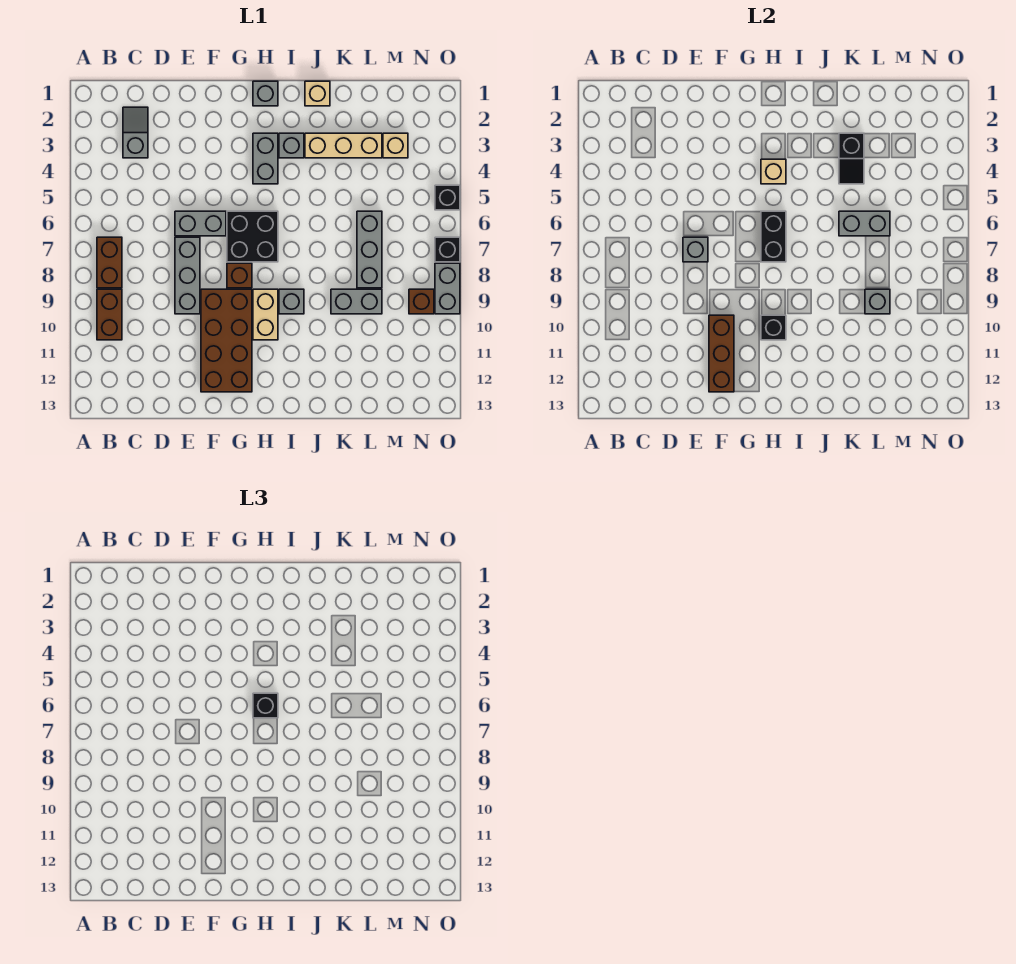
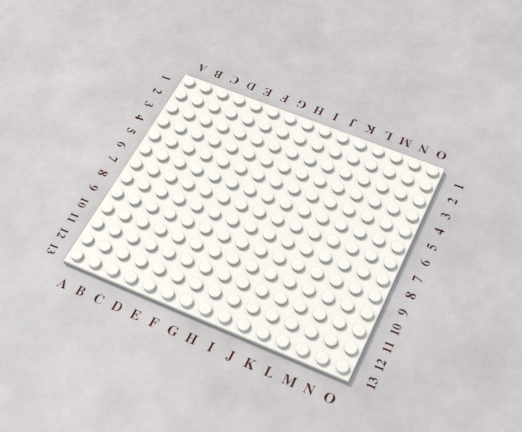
none -> brown 1x2 brick [97,237,122,288]
none -> brown 1x2 brick [97,289,122,340]
none -> grey 1x2 slope [123,107,148,158]
none -> grey 1x2 brick [175,211,226,236]

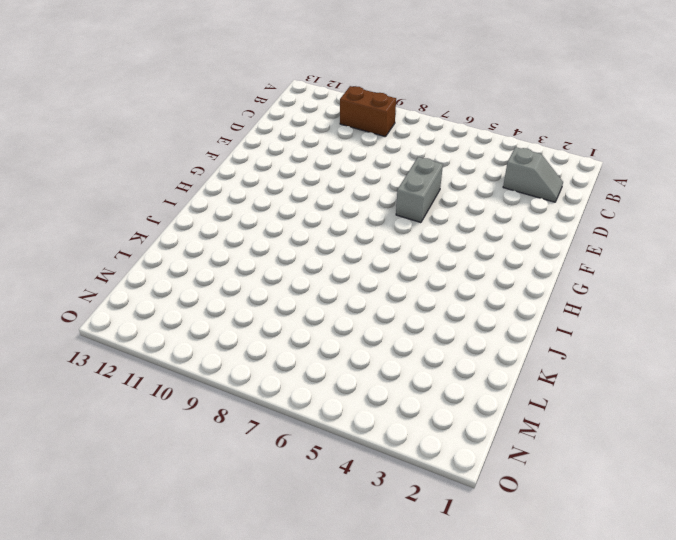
none -> brown 1x2 brick [97,237,122,288]
none -> grey 1x3 brick [175,237,200,314]
none -> brown 2x4 brick [201,289,252,392]
none -> black 2x2 brick [227,211,278,262]

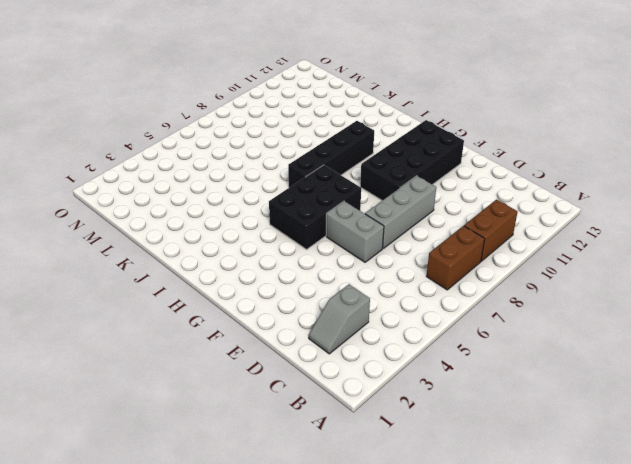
black 2x4 brick [360,120,464,200] -> brown 2x4 brick [201,289,252,392]
black 2x3 brick [269,165,361,249] -> black 2x2 brick [227,211,278,262]
black 1x4 brick [288,121,374,188] -> grey 1x1 brick [279,289,304,314]
none -> brown 1x1 brick [227,263,252,288]
none -> grey 1x1 brick [253,81,278,106]
none -> grey 1x2 brick [253,133,278,184]
none -> tan 1x2 brick [253,289,278,340]

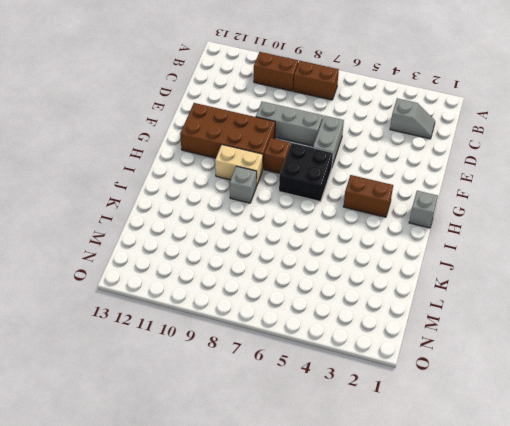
brown 1x2 brick [343,175,393,217] -> grey 1x2 brick [253,133,278,184]
none -> grey 1x1 brick [279,133,304,158]
none -> tan 1x1 brick [305,81,330,106]
none -> tan 1x3 brick [305,133,382,158]
none -> grey 1x2 brick [331,289,382,314]

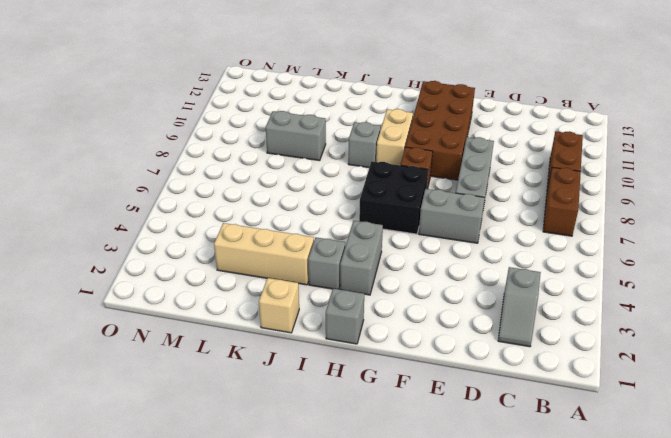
none -> grey 1x3 brick [357,211,382,288]
none -> tan 1x1 brick [383,133,408,158]
none -> brown 1x1 brick [409,289,434,314]
none -> black 1x1 brick [435,185,460,210]

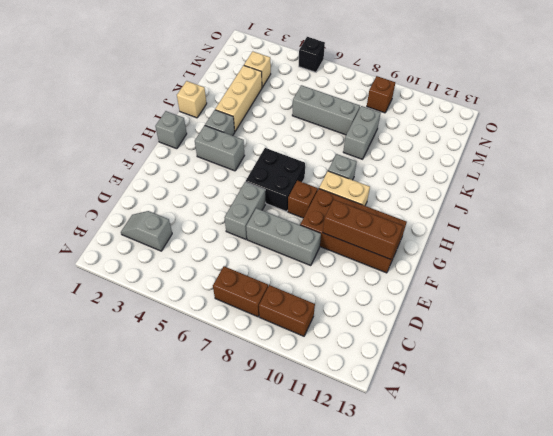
none -> black 1x1 brick [435,237,460,262]
none -> grey 1x2 brick [435,263,460,314]
none -> grey 1x1 brick [683,237,708,262]
none -> tan 1x1 brick [761,159,786,184]

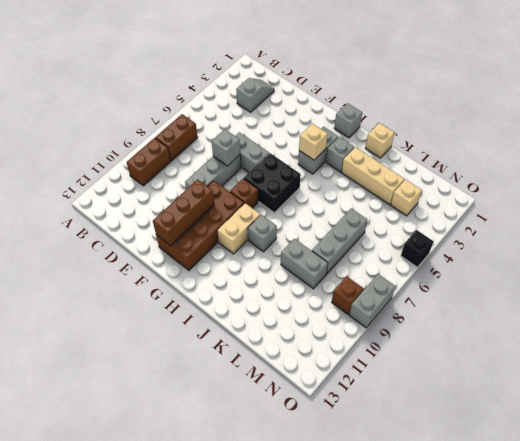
none -> black 1x1 brick [435,237,460,262]
none -> black 1x2 brick [761,211,786,262]
none -> black 1x1 brick [761,315,786,340]
none -> black 1x2 slope [839,133,864,184]

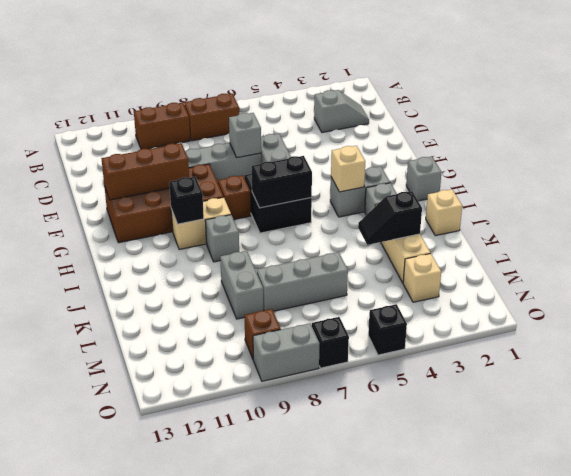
none -> grey 1x2 brick [839,211,890,236]
none -> grey 1x1 brick [865,289,890,314]
none -> black 1x1 brick [253,693,278,718]

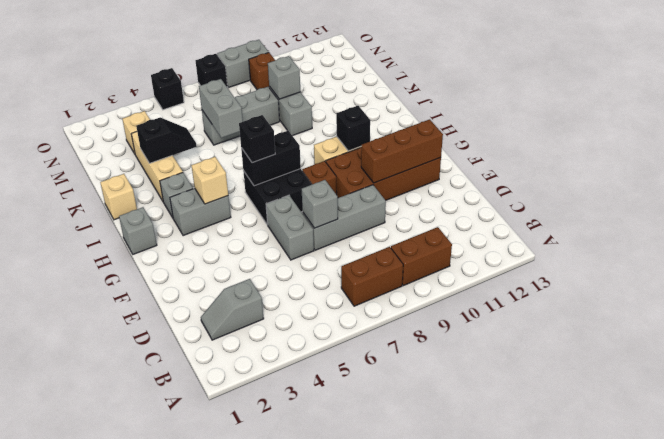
none -> grey 1x1 brick [279,289,304,314]

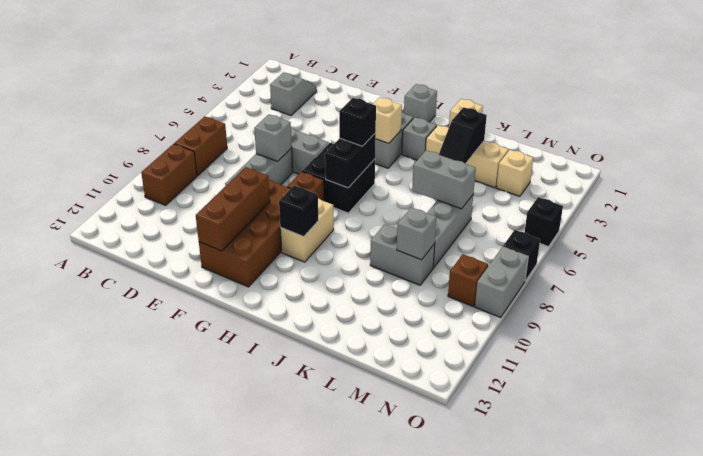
none -> grey 1x1 brick [279,289,304,314]

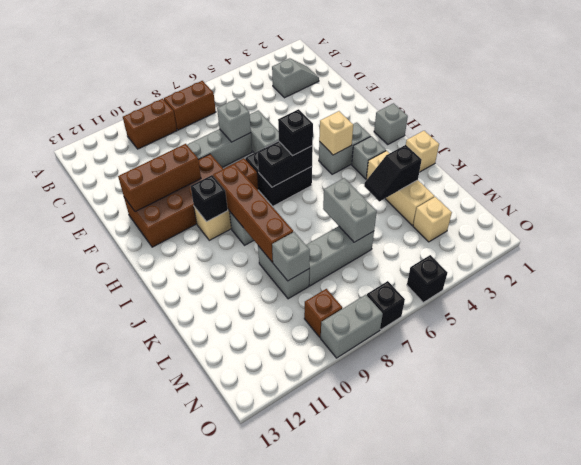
brown 1x4 brick [213,164,293,262] -> none

